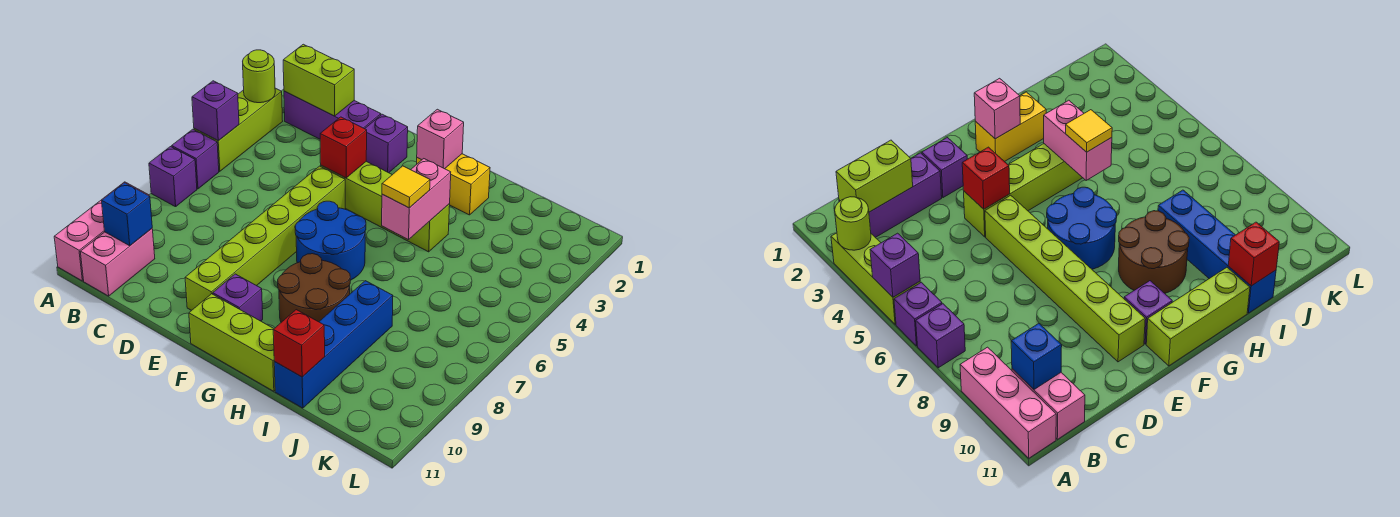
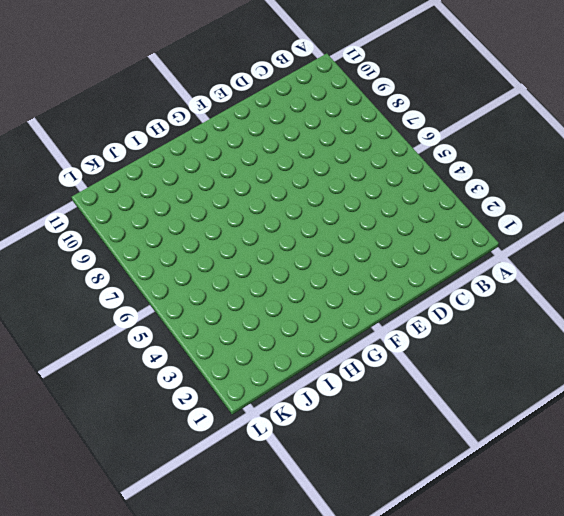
none -> lime 1x3 brick [194,88,283,171]
none -> purple 1x1 brick [172,129,219,189]
none -> purple 1x1 brick [149,147,197,207]

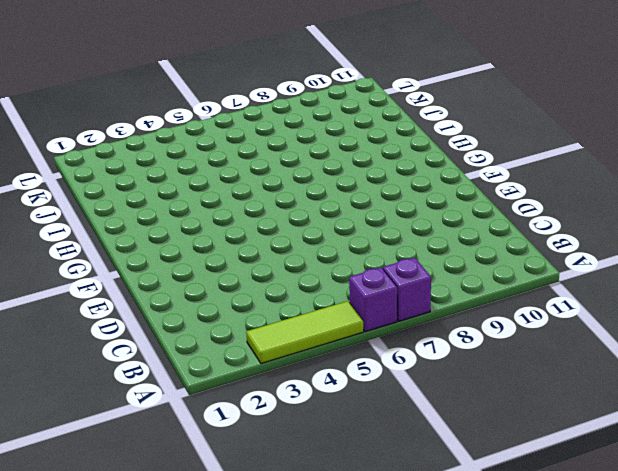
lime 1x3 tile [246,301,363,363] -> lime 1x3 brick [194,88,283,171]
none -> pink 1x3 brick [54,182,149,281]
none -> purple 1x3 brick [284,91,381,139]
none -> pink 1x2 brick [80,229,155,296]

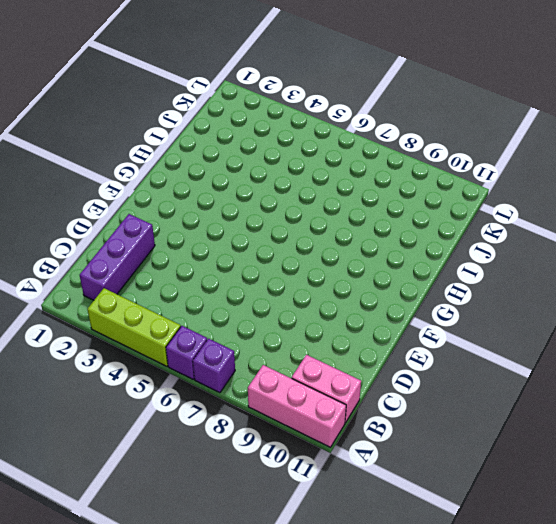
none -> purple 1x1 brick [365,114,408,173]
none -> lime 1x4 brick [321,162,450,252]
none -> lime 1x6 brick [185,166,345,310]

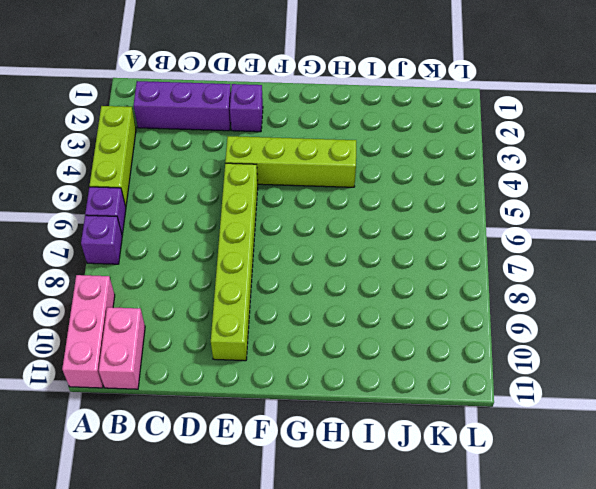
none -> blue 2x2 round brick [295,201,366,280]
none -> purple 1x1 brick [213,274,263,321]
none -> lime 1x3 brick [189,294,275,391]

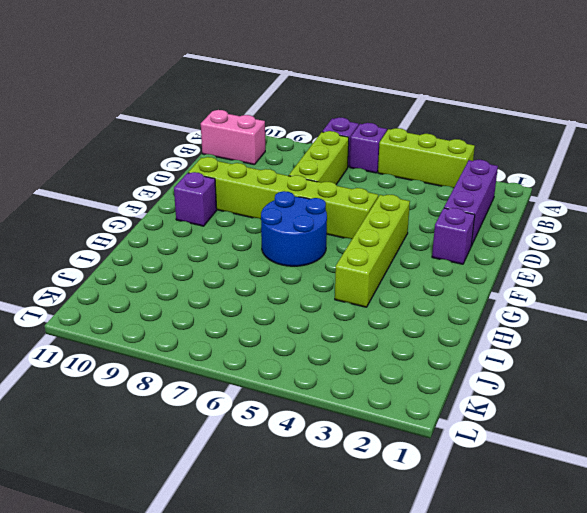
lime 1x3 brick [289,131,349,184] -> lime 1x3 brick moved to [189,294,275,391]
none -> pink 1x3 brick [54,182,149,281]
none -> yellow 1x2 brick [417,154,490,215]
none -> brown 2x2 round brick [278,254,350,322]

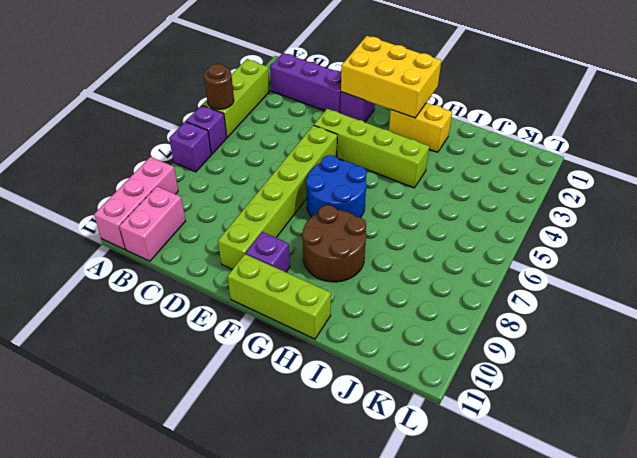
brown 1x1 round brick [204,64,234,109] -> purple 1x1 brick [192,81,239,141]
yellow 2x3 brick [341,36,441,118] -> pink 1x1 brick [417,109,464,169]
none -> blue 1x4 brick [274,281,393,408]
none -> lime 1x1 round brick [243,50,275,103]
none -> lime 1x2 brick [283,44,354,116]

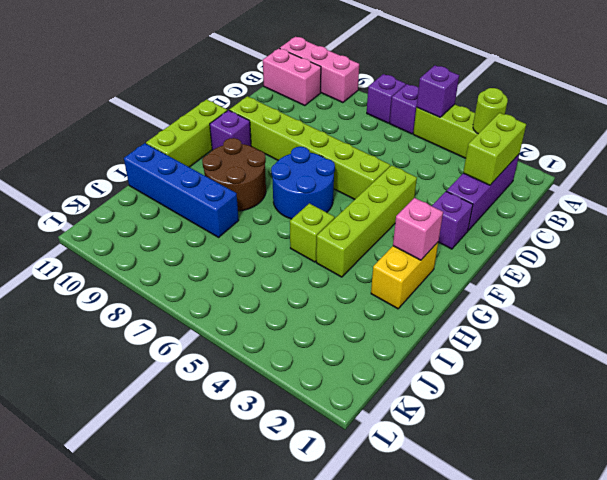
lime 1x1 brick [290,203,335,262] -> none
none -> blue 1x1 brick [102,183,152,246]
none -> red 1x1 brick [320,117,367,178]
none -> pink 1x2 brick [382,159,451,240]

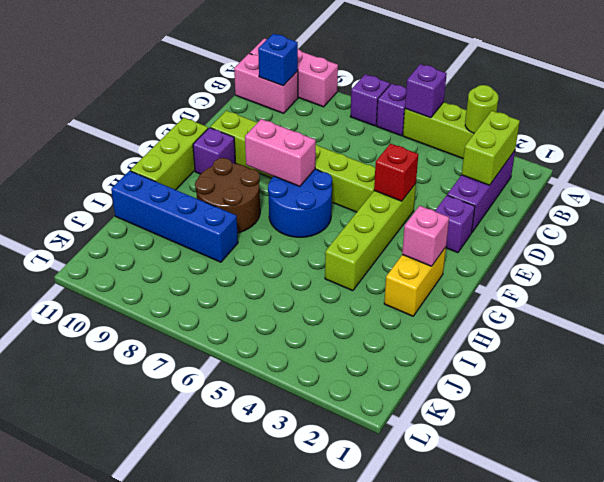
pink 1x2 brick [245,119,316,186] -> pink 1x2 brick moved to [382,159,451,240]
none -> red 1x1 brick [273,310,325,377]
none -> yellow 1x1 tile [382,166,430,208]

